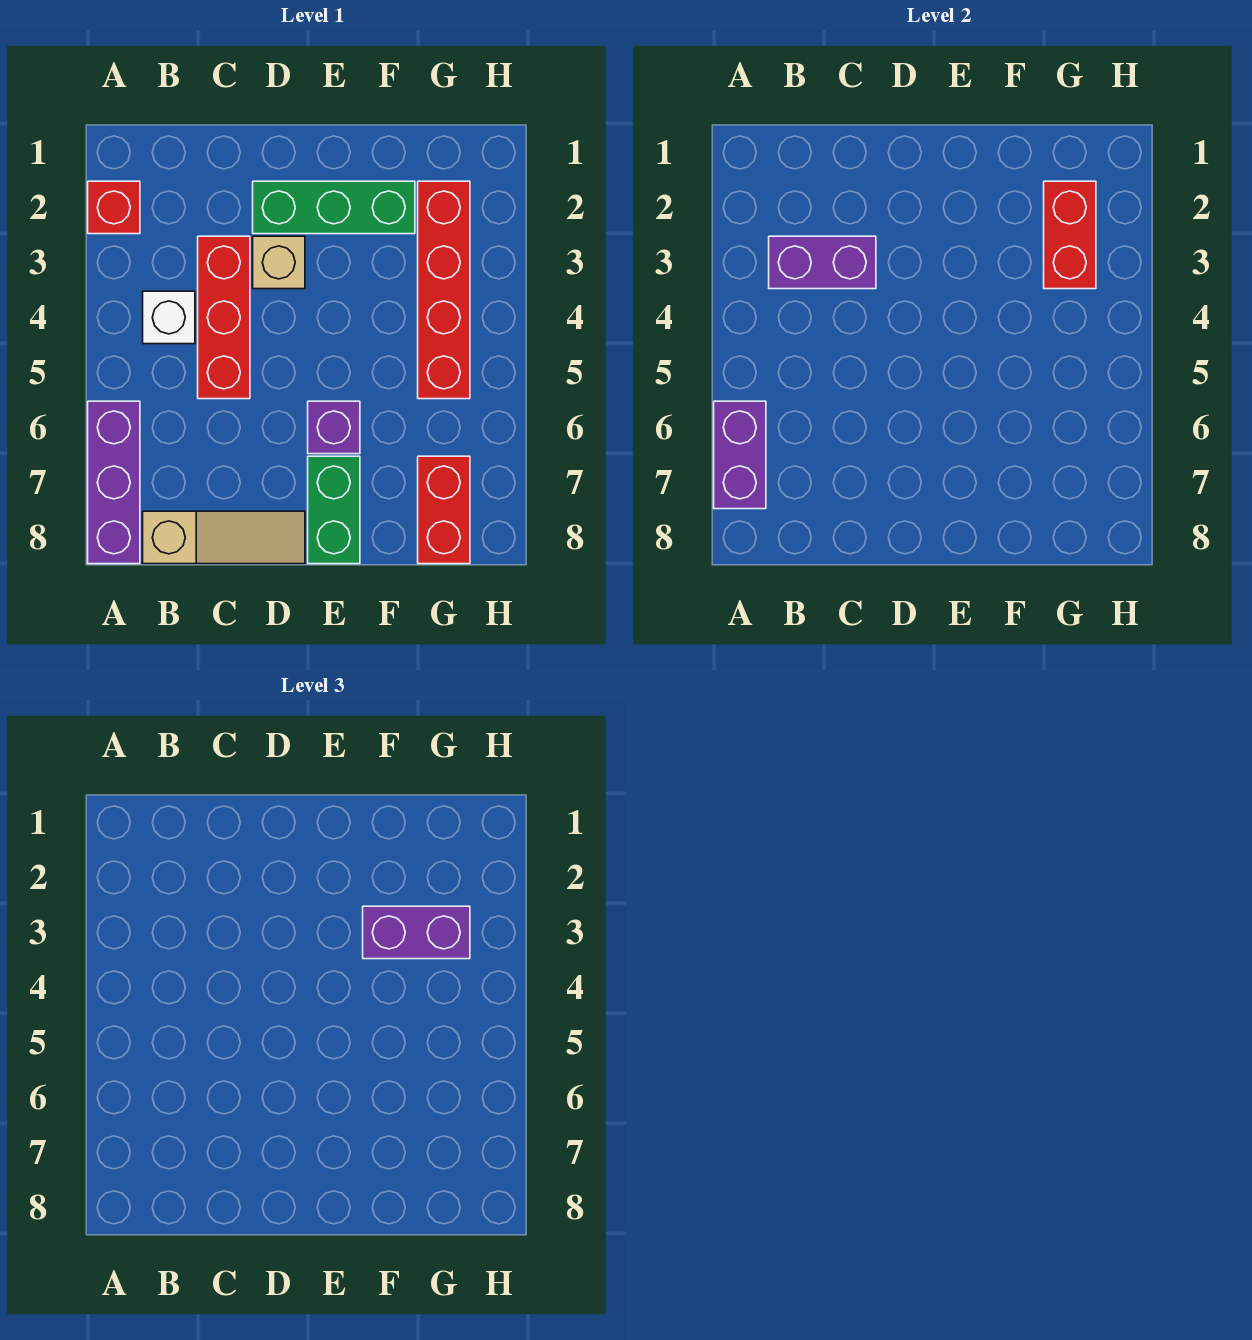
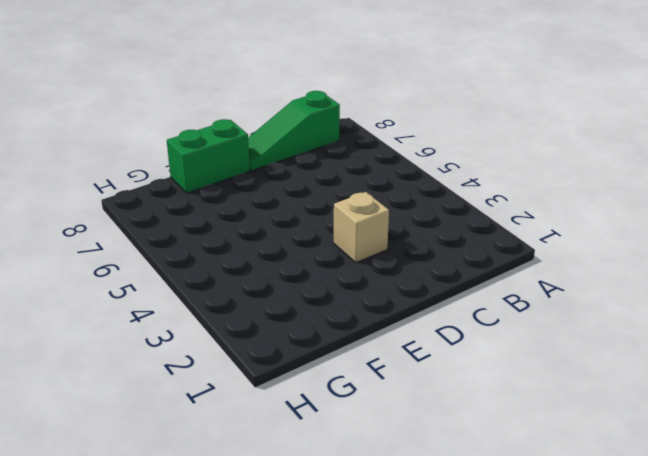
green 1x3 slope [248,91,340,171] -> tan 1x3 slope [143,511,305,564]
green 1x2 brick [167,119,250,193] -> green 1x2 brick turned to [308,456,360,564]
none -> red 1x1 brick [88,181,140,234]
none -> purple 1x3 brick [88,401,140,564]
none -> white 1x1 brick [143,291,195,344]

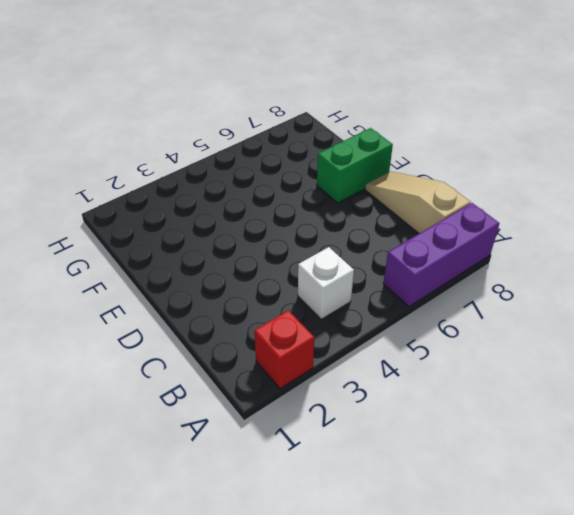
none -> red 1x3 brick [198,236,250,399]
none -> green 1x3 brick [253,181,415,234]
none -> tan 1x1 brick [253,236,305,289]

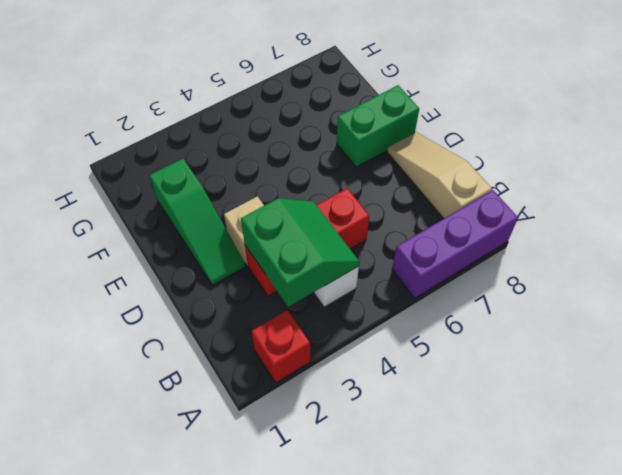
green 2x2 slope [241,198,359,307] -> purple 1x2 brick [769,236,876,289]
green 1x3 slope [150,159,245,285] -> green 1x3 brick [253,181,415,234]
none -> purple 1x1 brick [308,401,360,454]
none -> red 1x4 brick [418,181,470,399]
none -> red 1x2 brick [418,456,470,564]

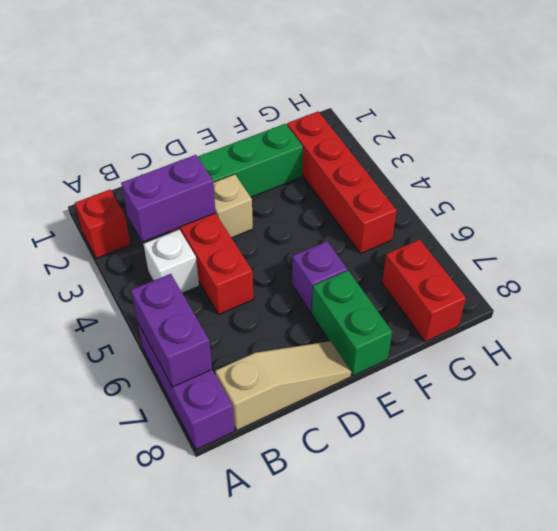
none -> red 1x2 brick [1044,181,1096,289]
none -> purple 1x2 brick [363,906,470,959]

